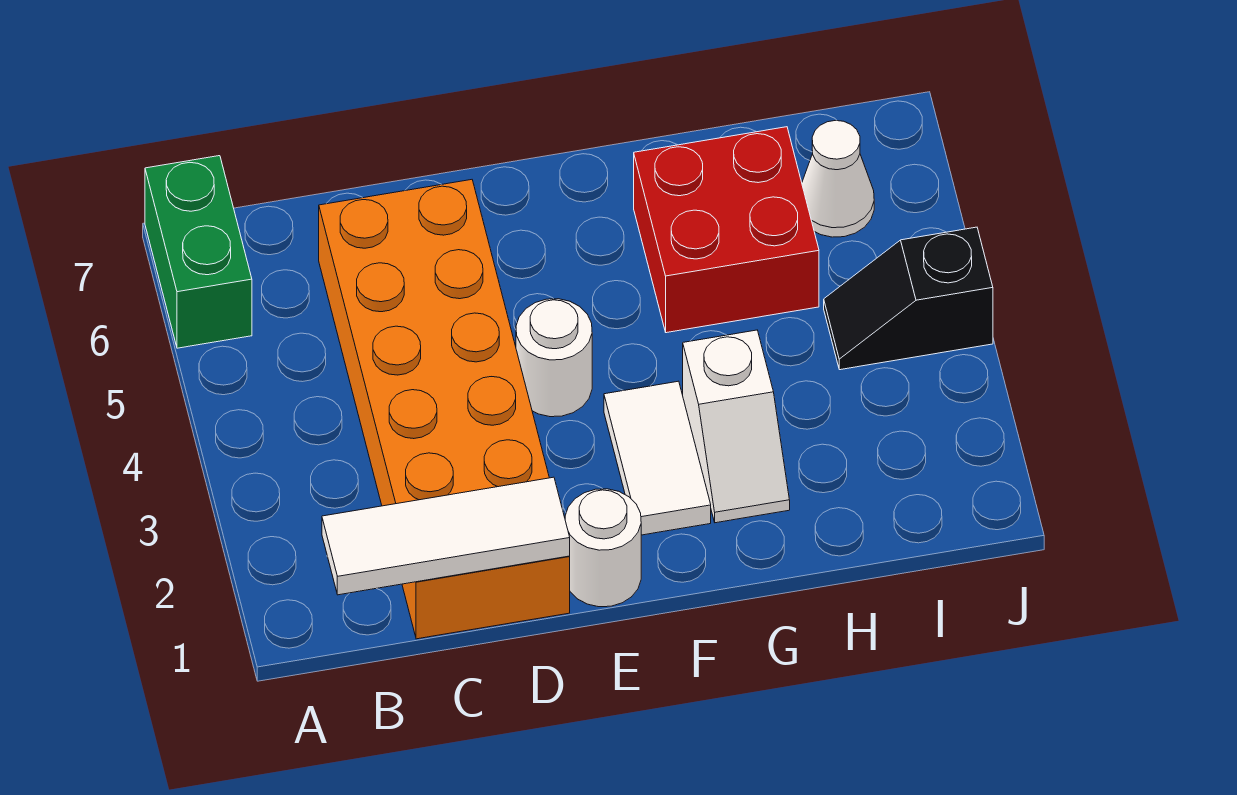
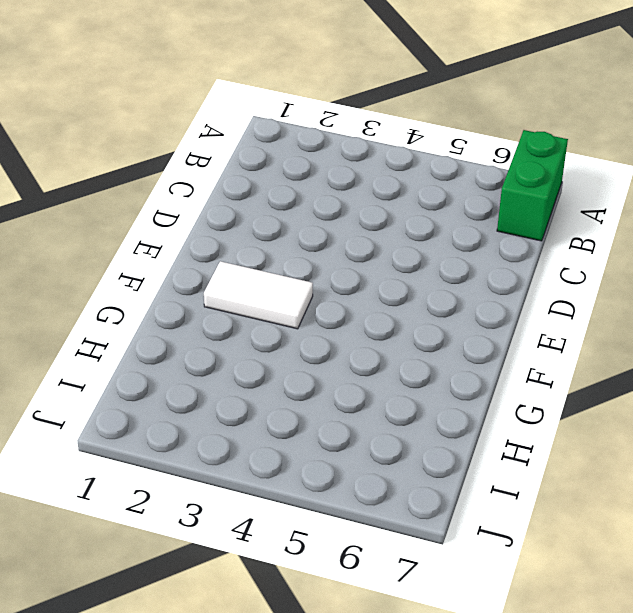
green 1x2 brick [497,130,568,241] -> green 1x2 brick turned to [145,156,252,348]
none -> orange 2x6 brick [319,180,570,639]
none -> white 1x1 round brick [565,489,641,607]

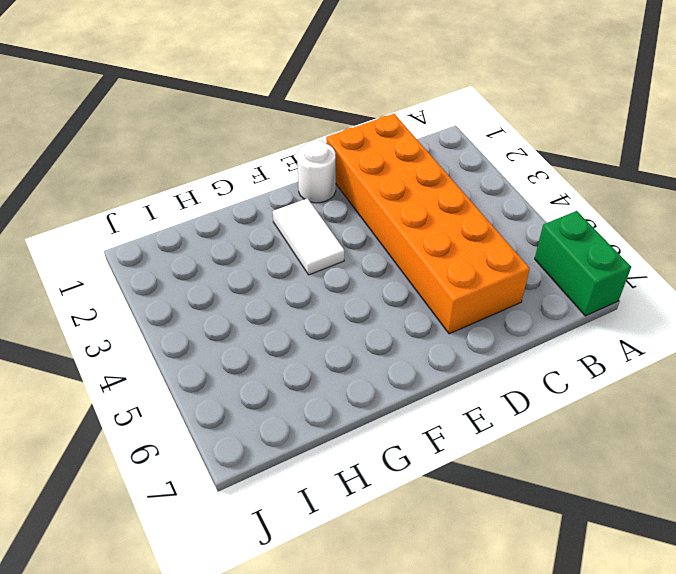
none -> white 1x1 round brick [516,299,592,417]
none -> white 1x2 slope [683,330,790,523]

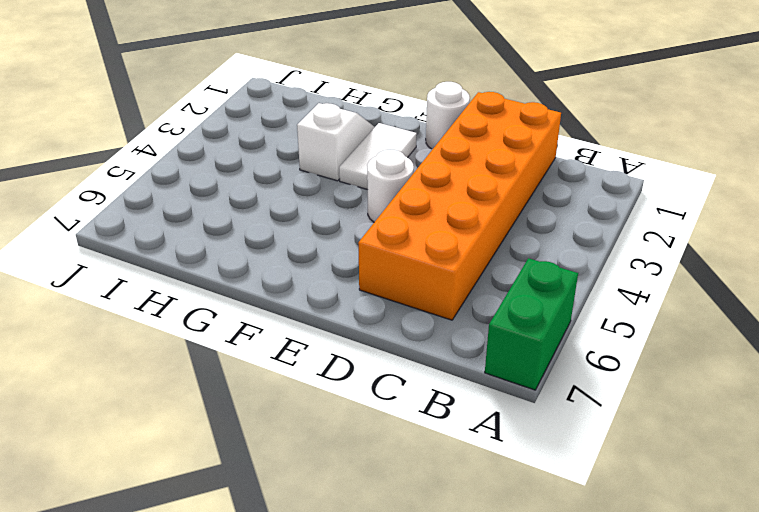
none -> red 2x2 brick [634,127,819,333]
none -> black 1x2 slope [824,227,993,370]

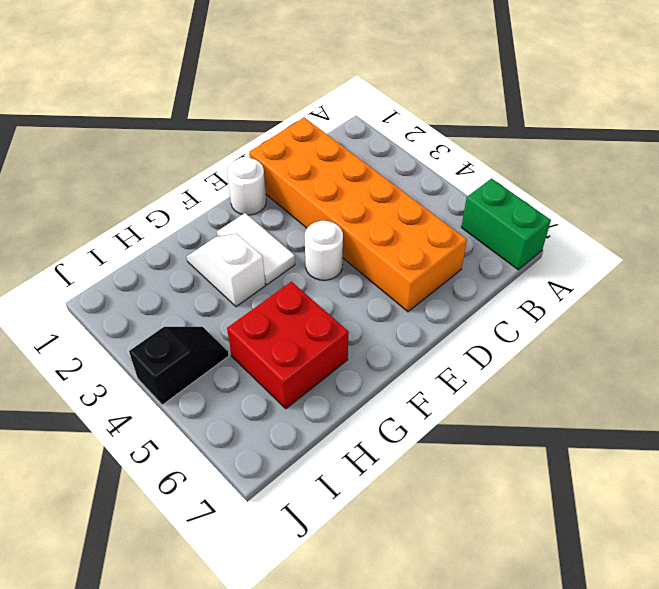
none -> white 1x1 cone [802,120,874,237]
none -> white 1x3 tile [322,477,570,595]

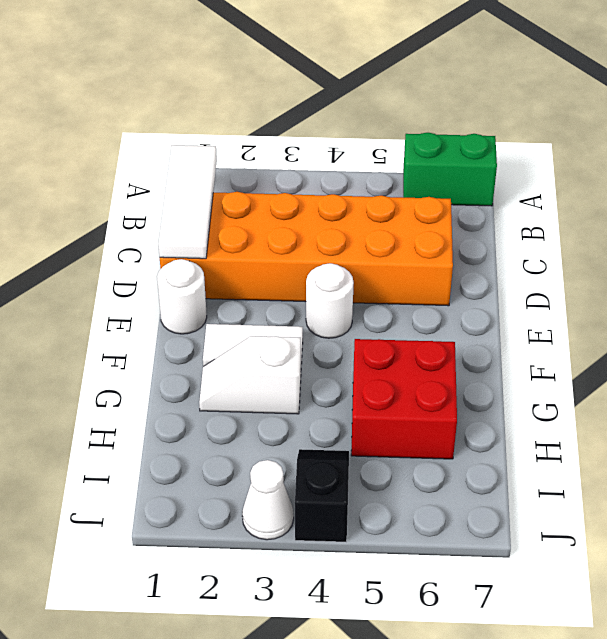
white 1x1 cone [242,460,294,540] -> white 1x1 cone moved to [802,120,874,237]

